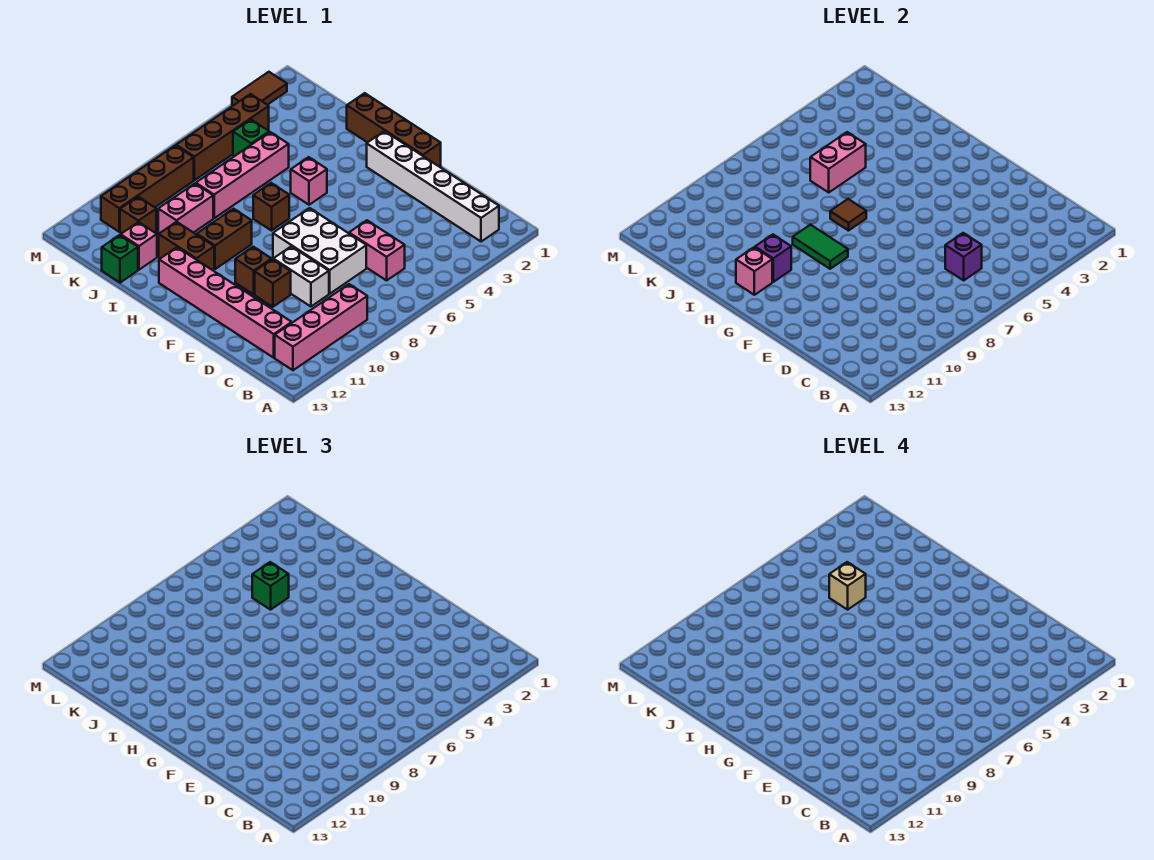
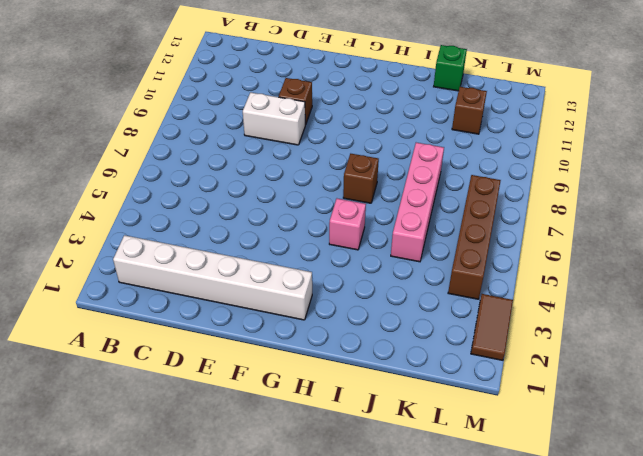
none -> pink 1x4 brick [275,284,367,370]
none -> pink 1x2 brick [349,220,405,280]
none -> pink 1x6 brick [159,247,292,358]
none -> white 2x3 brick [273,208,366,294]

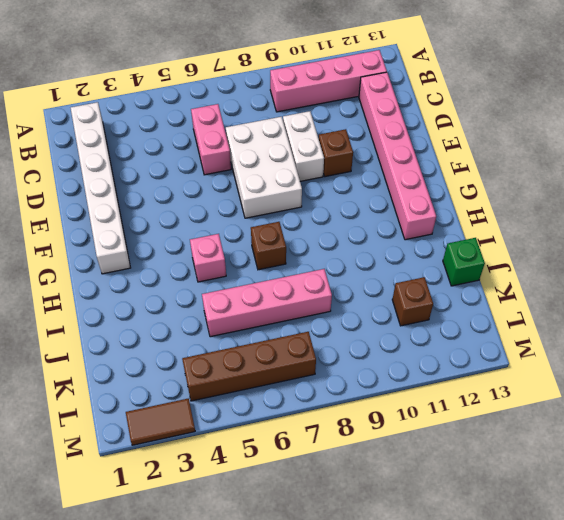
none -> brown 1x4 brick [347,93,441,167]
none -> brown 1x1 brick [235,247,272,294]
none -> brown 1x2 brick [197,209,252,269]
none -> brown 1x2 brick [159,222,214,271]

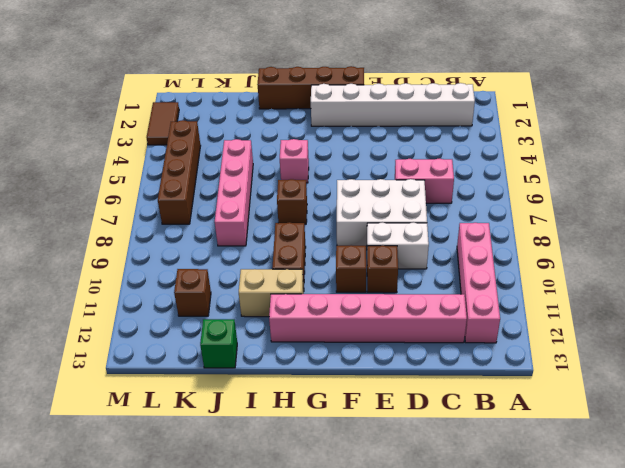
tan 1x2 brick [239,269,304,317] -> brown 1x2 brick [159,222,214,271]
none -> pink 1x2 brick [158,184,213,233]
none -> pink 1x1 brick [121,222,157,270]
none -> green 1x1 brick [233,120,269,156]
none -> brown 1x4 brick [101,146,194,232]

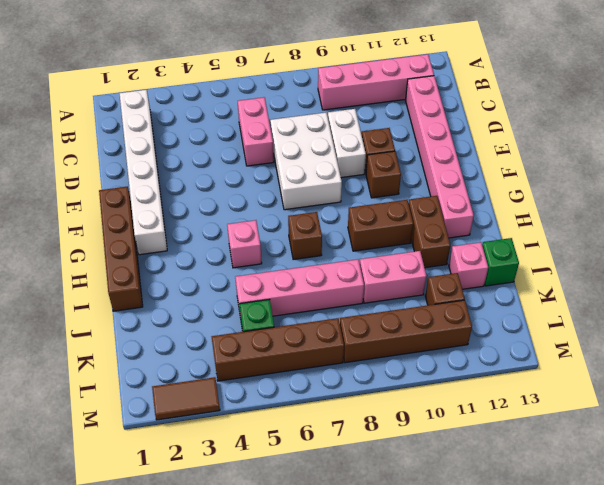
none -> purple 1x1 brick [945,233,982,280]
none -> green 1x2 tile [793,225,848,269]
none -> brown 1x1 tile [830,199,866,231]
none -> purple 1x1 brick [755,235,791,282]

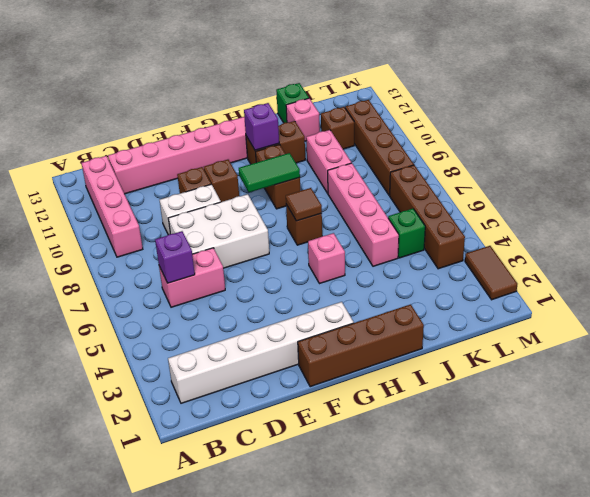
none -> pink 1x1 brick [736,247,772,295]
none -> pink 1x2 brick [810,132,866,192]
none -> green 1x1 brick [252,562,289,610]
none -> tan 1x1 brick [829,562,866,610]

